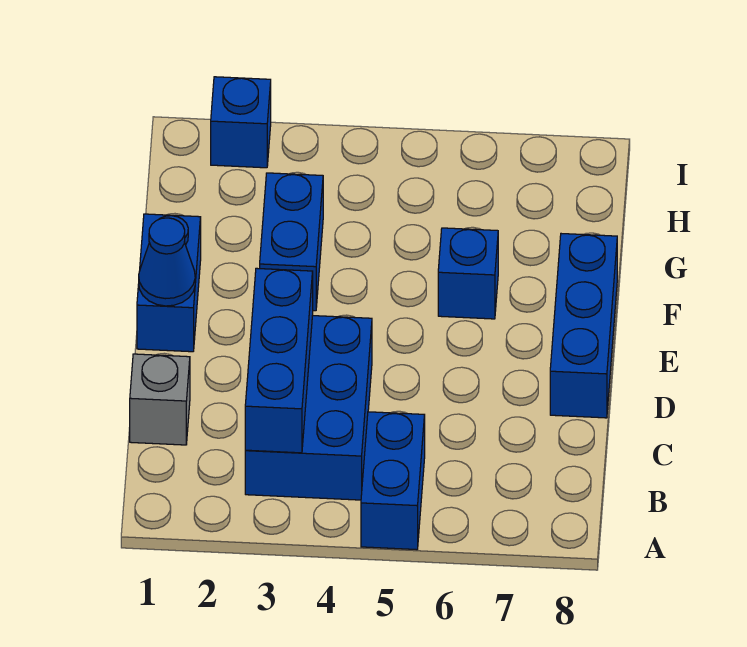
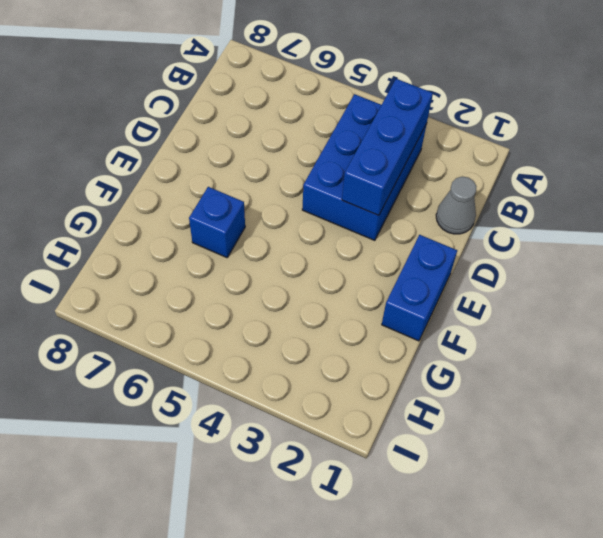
grey 1x1 cone [436,177,477,234] -> grey 1x1 brick [130,354,190,445]
none -> blue 1x2 brick [361,412,425,550]
none -> blue 1x3 brick [550,234,617,418]

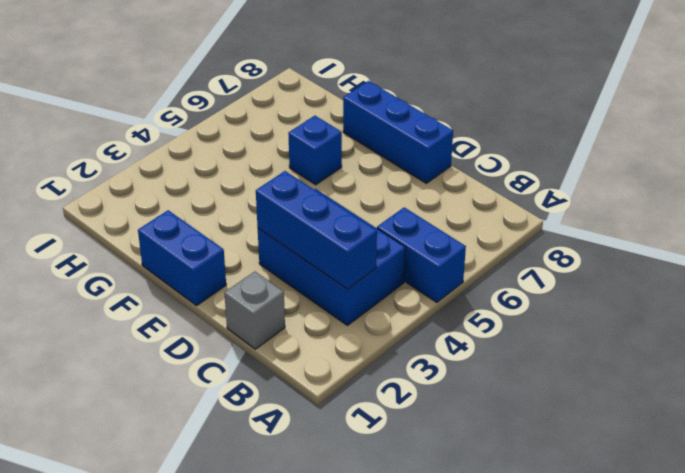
none -> blue 1x2 brick [260,173,323,311]
none -> blue 1x1 brick [211,77,271,168]

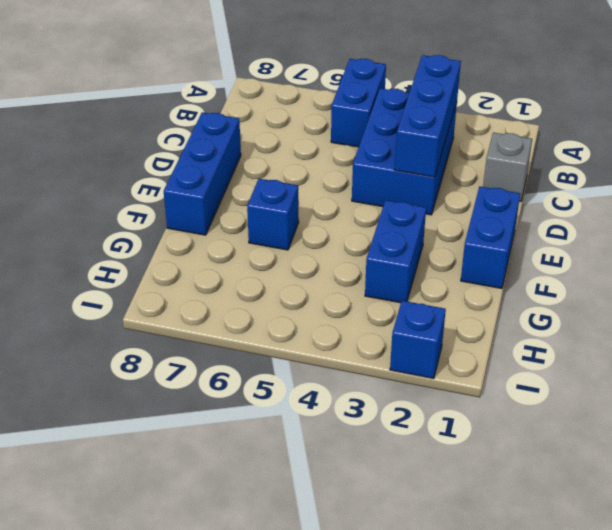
none -> blue 1x1 cone [139,218,195,306]

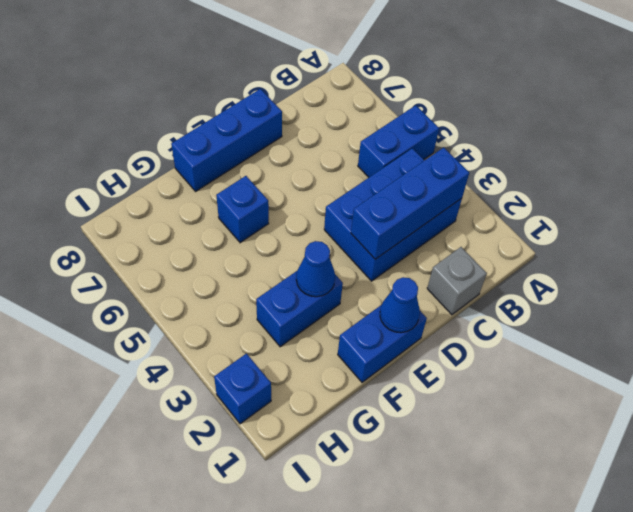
blue 1x1 cone [296,241,335,297] -> none

